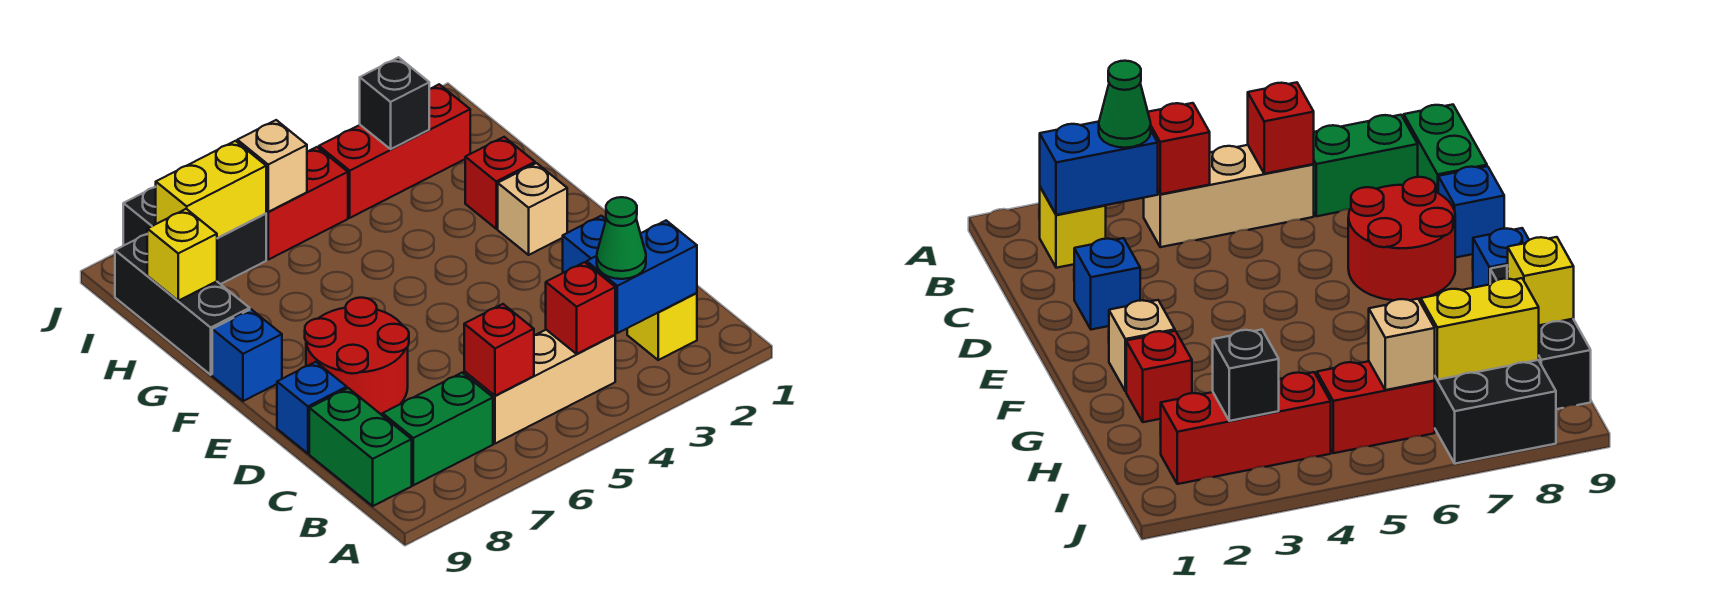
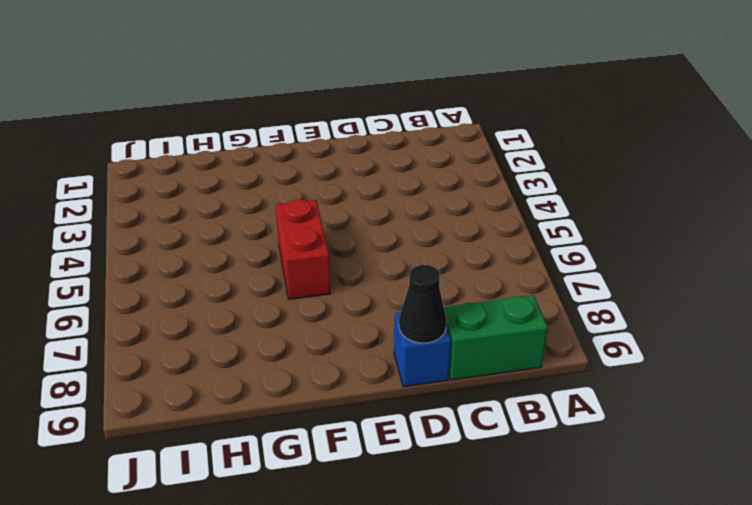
black 1x1 cone [399,265,447,343] -> none
red 1x2 brick [276,199,331,299] -> red 1x2 brick moved to [266,147,348,260]
none -> yellow 1x1 brick [627,293,697,360]
none -> tan 1x3 brick [464,330,615,444]
none -> green 1x2 brick [382,373,493,485]

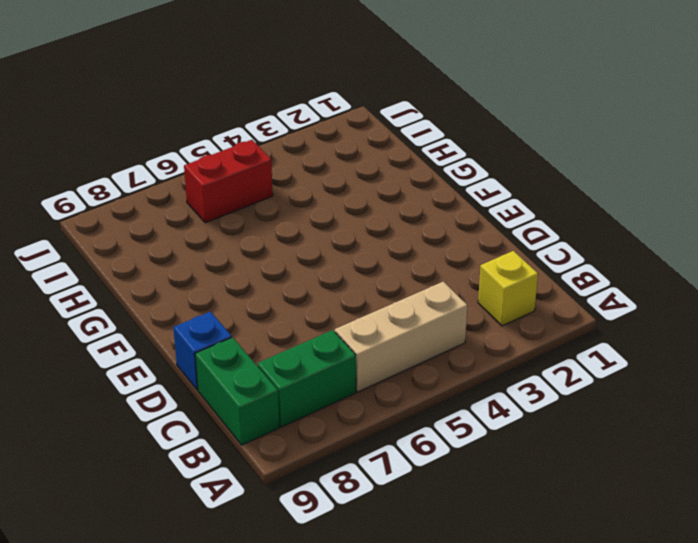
none -> blue 1x1 brick [563,216,606,273]
none -> red 2x2 round brick [305,298,409,415]
none -> tan 1x1 brick [498,163,567,255]

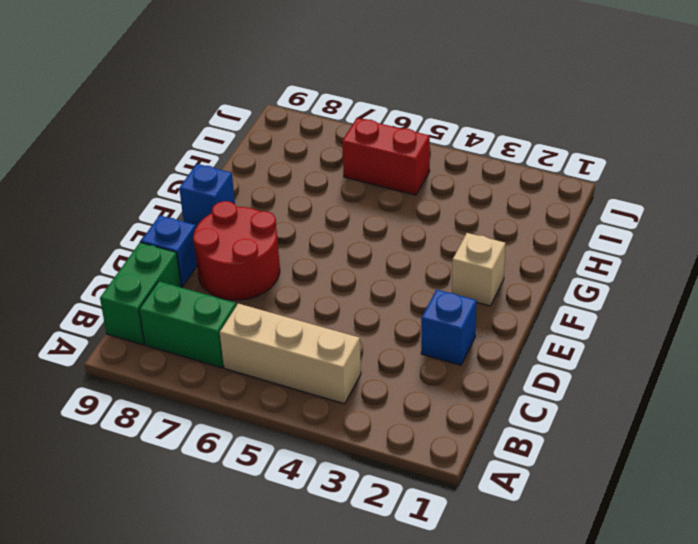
none -> yellow 1x1 brick [627,293,697,360]
none -> red 1x1 brick [465,137,535,229]
none -> black 1x3 brick [115,234,250,375]

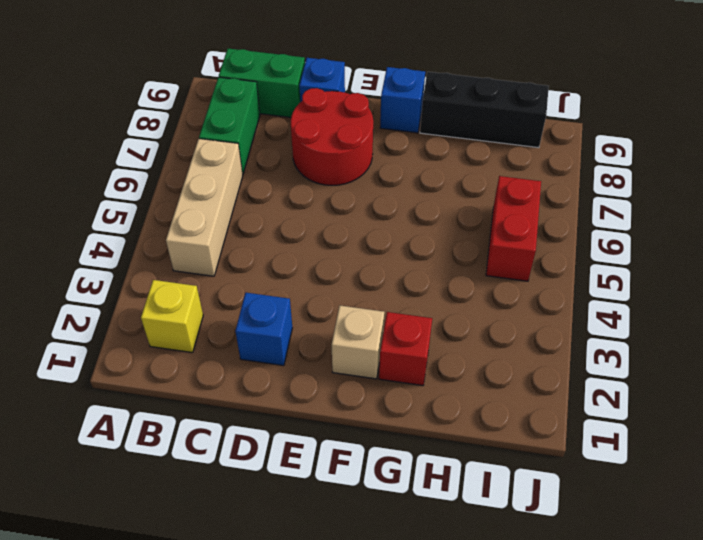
none -> red 1x3 brick [319,84,470,218]
none -> black 2x2 brick [123,187,266,284]
none -> blue 1x2 brick [587,221,697,333]

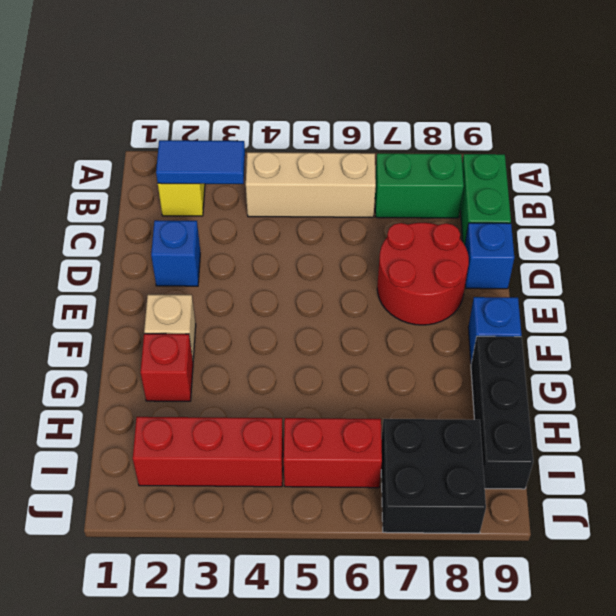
blue 1x2 tile [156,140,245,184] -> blue 1x2 brick [587,221,697,333]
none -> red 1x1 brick [546,262,615,354]
none -> red 1x1 brick [464,304,534,396]
none -> yellow 1x1 brick [147,209,217,301]

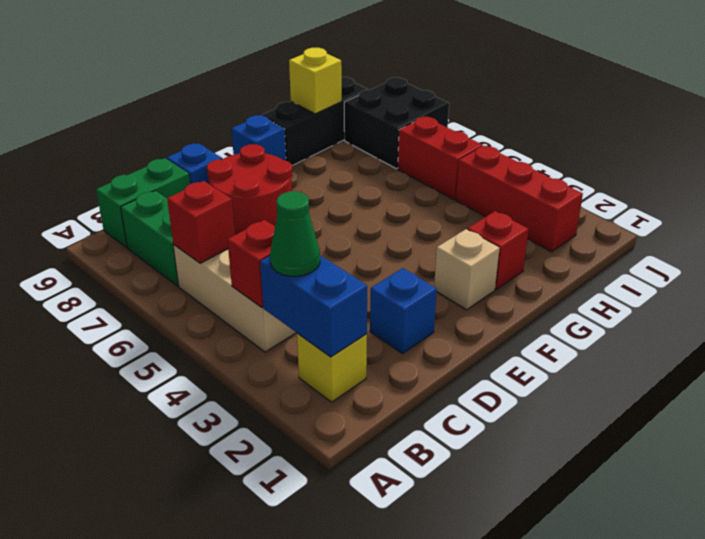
none -> black 1x1 brick [360,57,429,149]
none -> tan 1x1 brick [237,120,307,212]
none -> yellow 1x2 brick [156,141,266,238]

